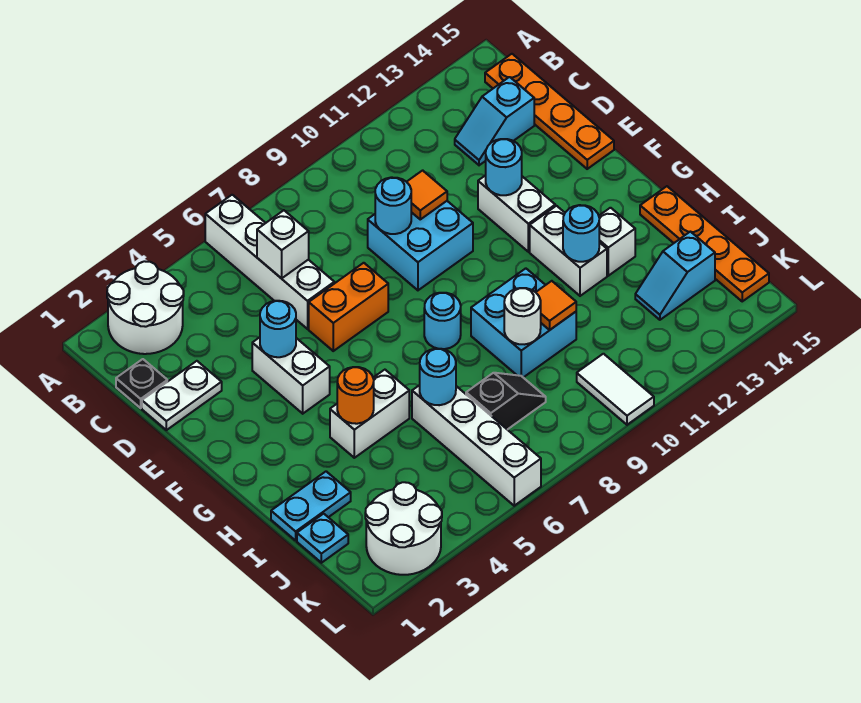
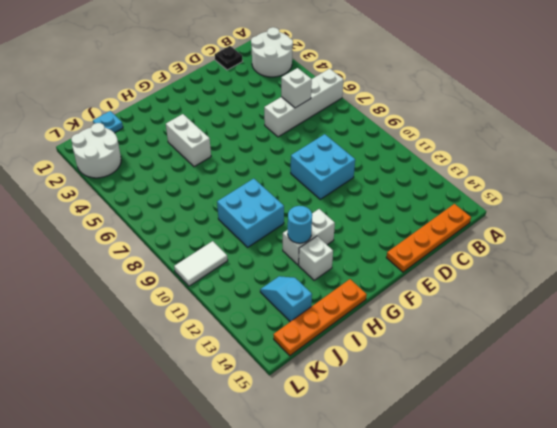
none -> cyan 1x2 slope [455,77,534,165]
none -> white 1x2 plate [142,361,222,430]
none -> white 1x2 brick [252,337,330,414]
none -> orange 1x2 brick [309,263,388,351]

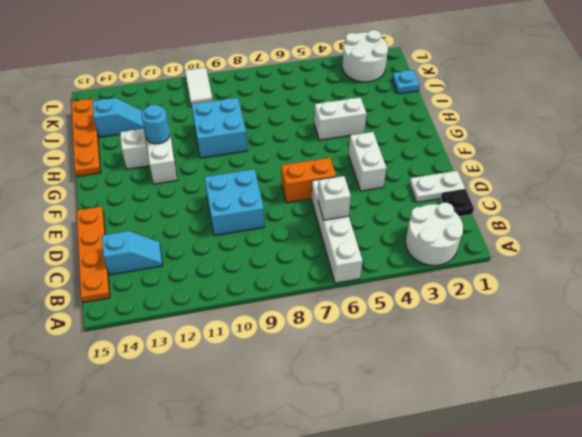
none -> white 1x2 brick [478,175,555,252]
none -> cyan 1x1 round brick [424,293,461,349]
none -> cyan 1x2 plate [271,471,351,540]
none -> white 1x4 brick [412,385,541,506]

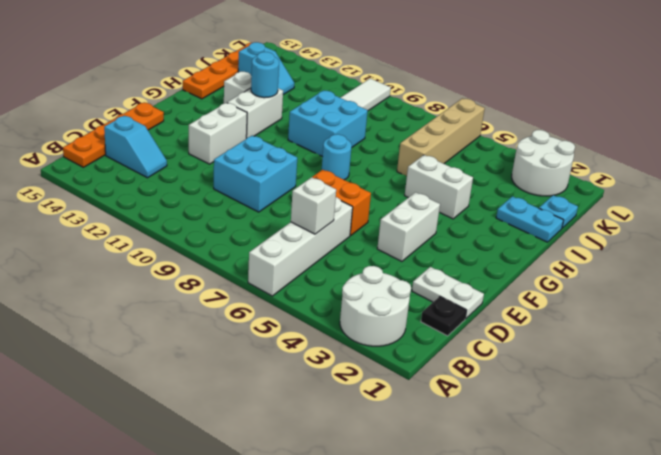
tan 1x4 brick [397,98,485,176] -> white 1x4 brick [412,385,541,506]
none -> black 1x2 slope [466,373,546,430]
none -> cyan 1x1 round brick [375,177,411,234]
none -> orange 1x1 tile [407,170,447,219]
none -> cyan 1x1 round brick [260,301,296,357]

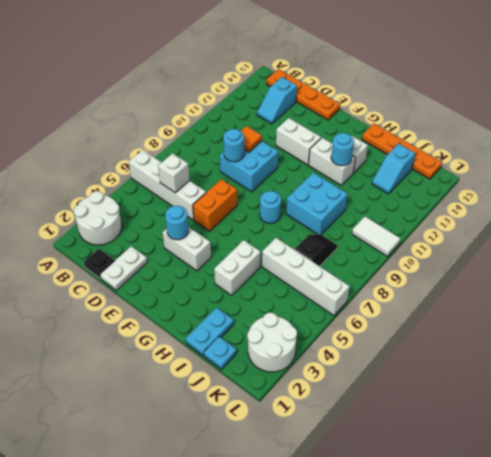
none -> cyan 1x1 round brick [486,139,522,195]
none -> orange 1x1 round brick [337,367,374,424]
none -> cyan 1x1 round brick [420,349,456,405]
none -> white 1x1 round brick [504,288,541,344]

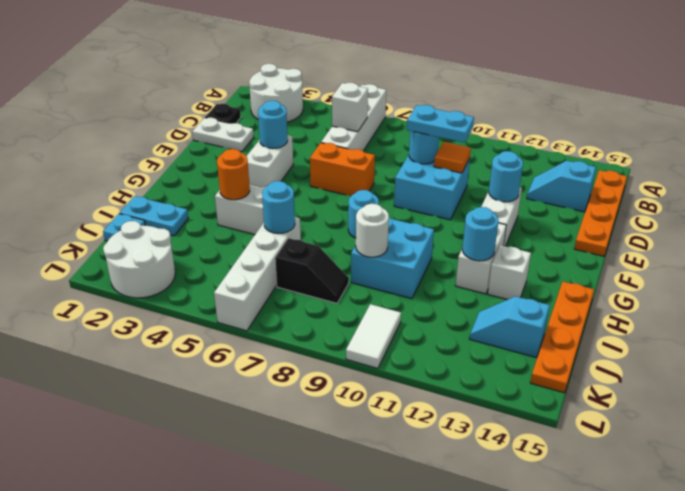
cyan 1x2 plate [407,105,474,143] -> none
none -> orange 1x1 tile [536,281,576,330]

